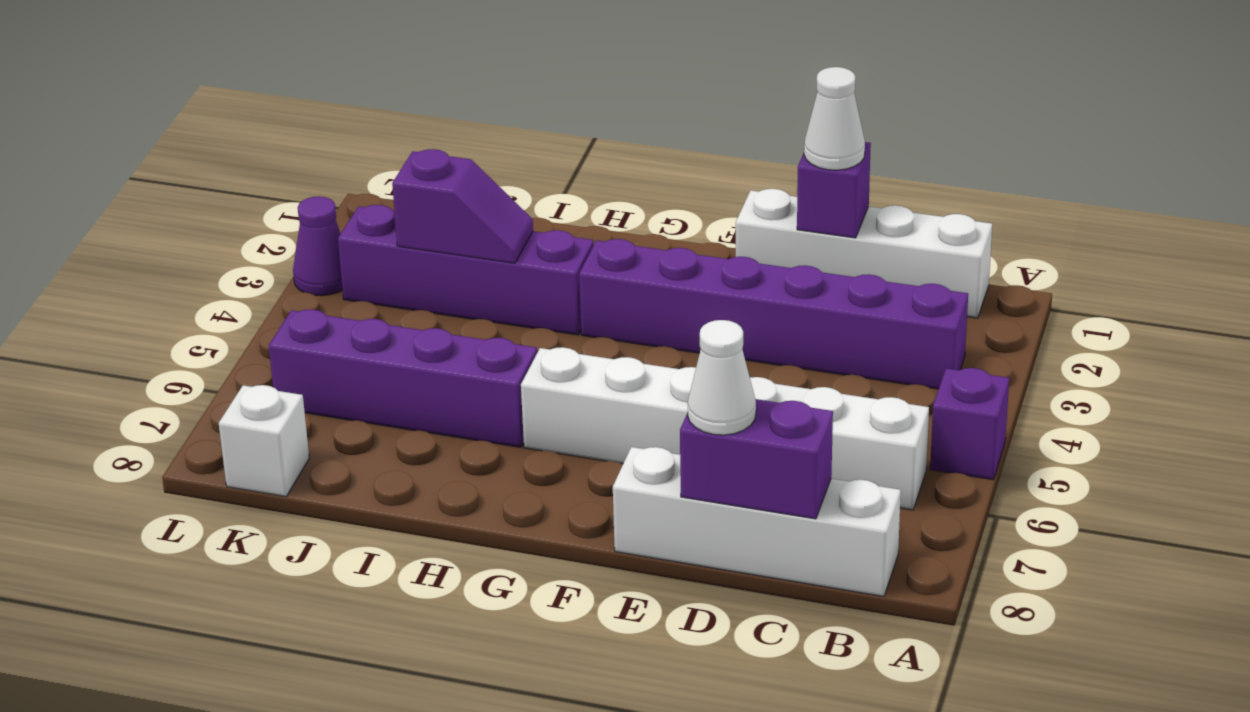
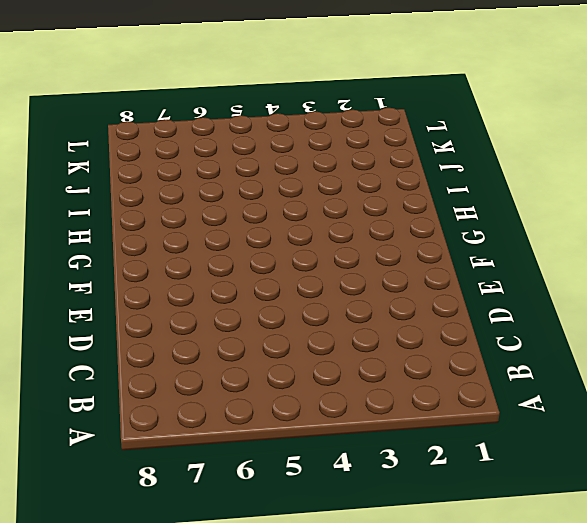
none -> purple 1x1 brick [930,368,1009,479]
none -> white 1x4 brick [736,189,992,318]
none -> purple 1x6 brick [579,239,968,389]

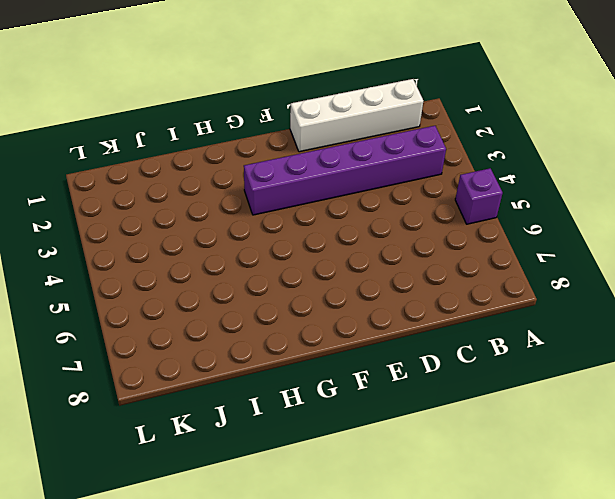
none -> white 1x6 brick [521,347,929,510]
none -> white 1x4 brick [613,447,901,596]
none -> purple 1x4 brick [338,205,594,335]

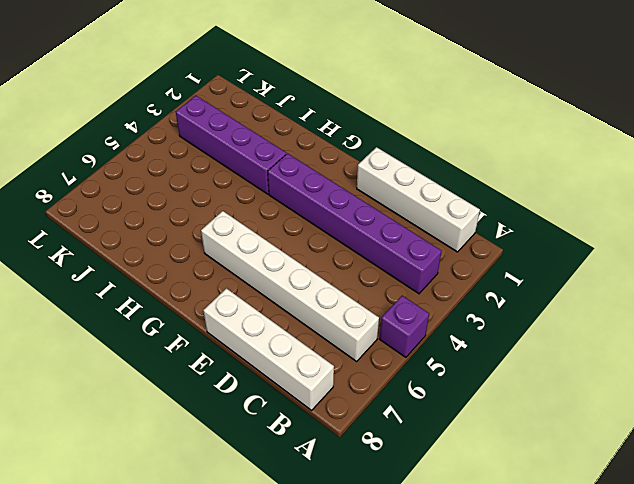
none -> purple 1x4 brick [269,309,537,447]
none -> white 1x1 brick [219,385,309,496]
none -> purple 1x1 cone [293,196,343,296]

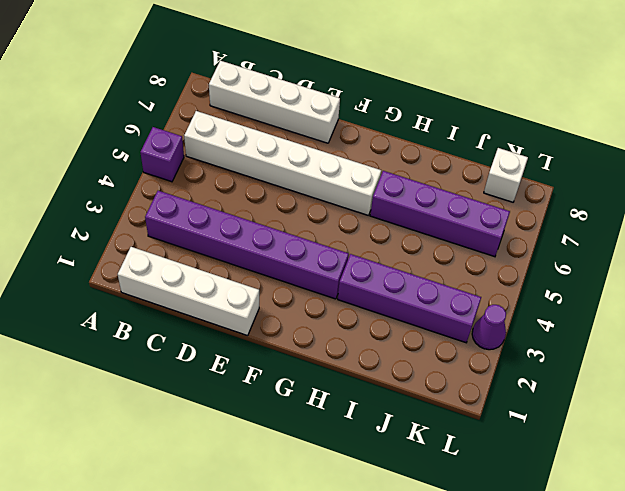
none -> purple 1x2 brick [680,399,833,519]
none -> purple 1x1 brick [797,142,871,238]
none -> purple 1x2 slope [392,149,533,263]

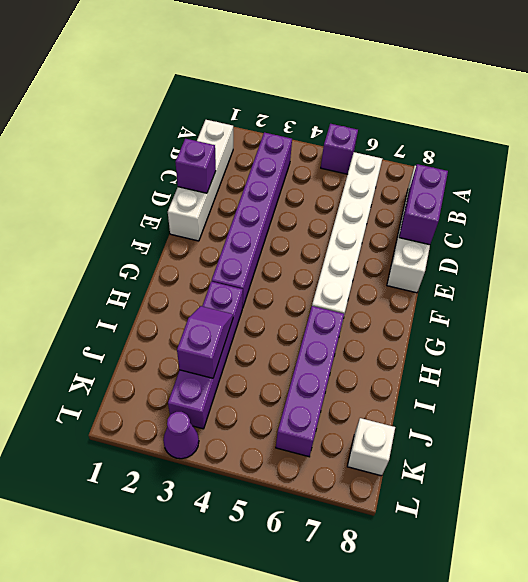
none -> white 1x1 cone [804,67,865,170]
none -> white 1x1 cone [688,320,756,435]

